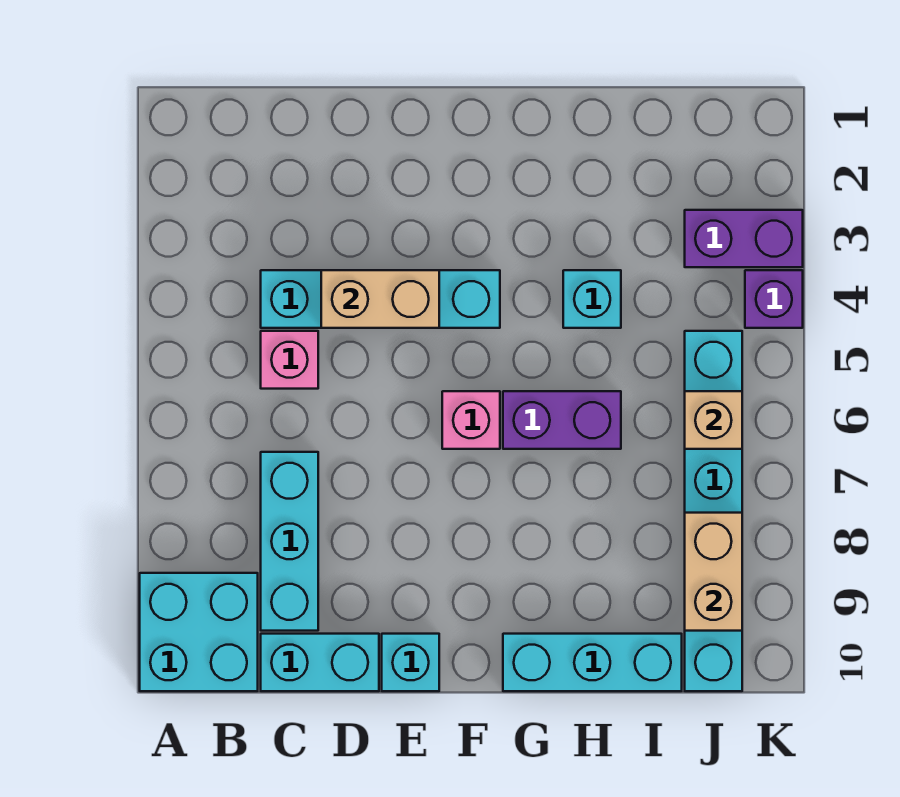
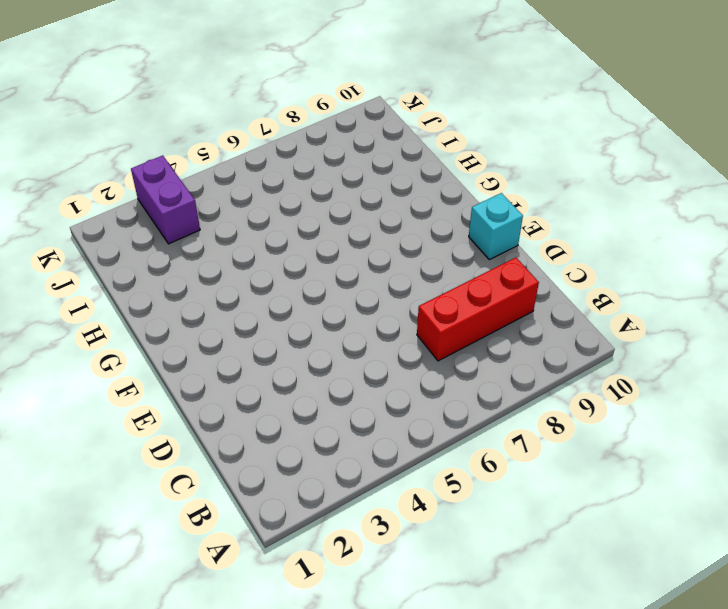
red 1x3 brick [417,258,539,361] -> cyan 1x3 brick [261,452,318,631]
none -> cyan 2x2 brick [140,573,258,691]
none -> cyan 1x4 brick [261,270,500,328]
none -> pink 1x1 brick [261,331,318,389]

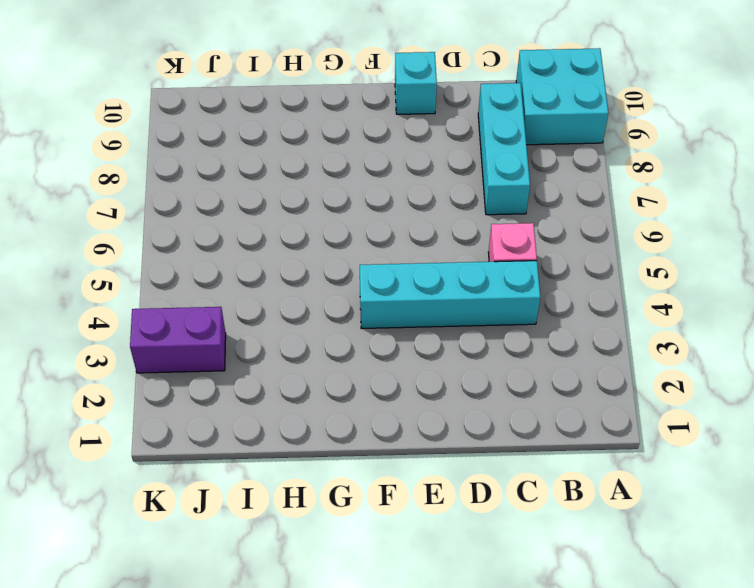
none -> cyan 1x2 brick [261,634,379,691]
none -> pink 1x1 brick [442,391,500,449]
none -> purple 1x2 brick [503,391,621,449]

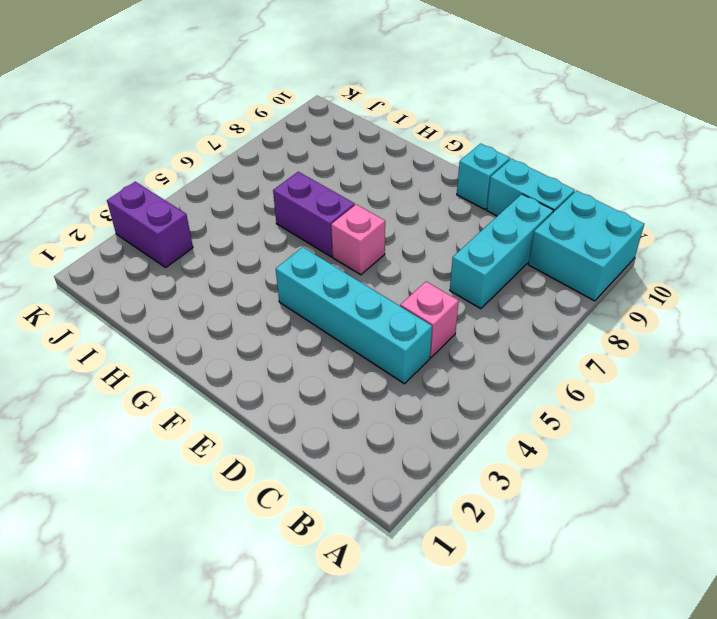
none -> cyan 1x3 brick [503,634,682,691]
none -> cyan 1x1 brick [563,270,621,328]
none -> cyan 1x6 brick [685,331,742,691]

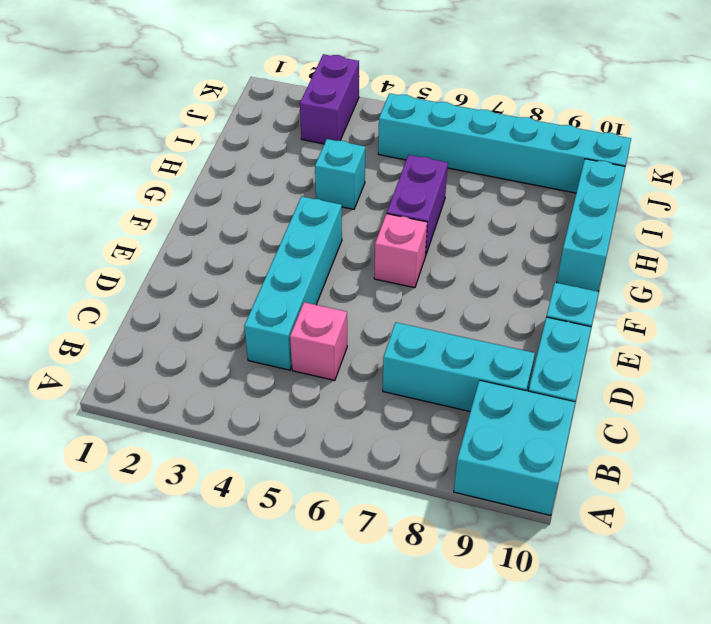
none -> purple 1x1 brick [745,270,803,328]
none -> tan 1x2 brick [321,270,439,328]
none -> tan 1x1 brick [685,391,742,449]

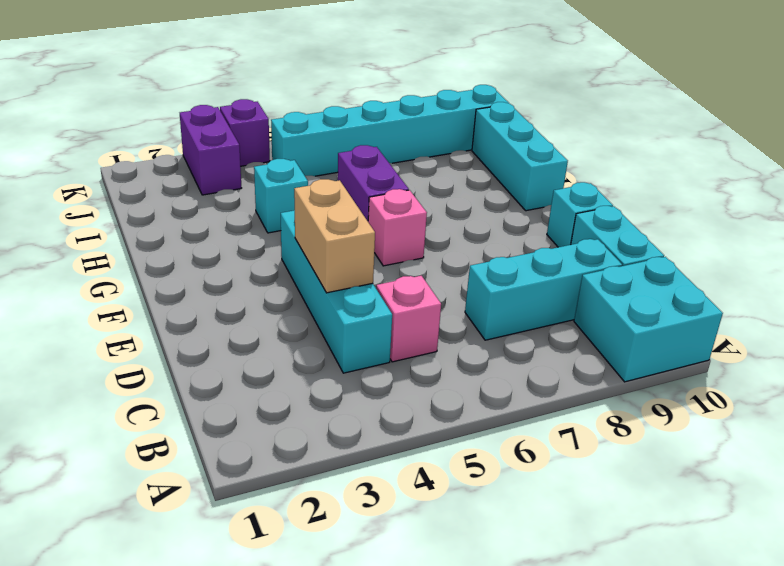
none -> tan 1x1 brick [685,391,742,449]
none -> tan 1x2 brick [685,513,742,631]

